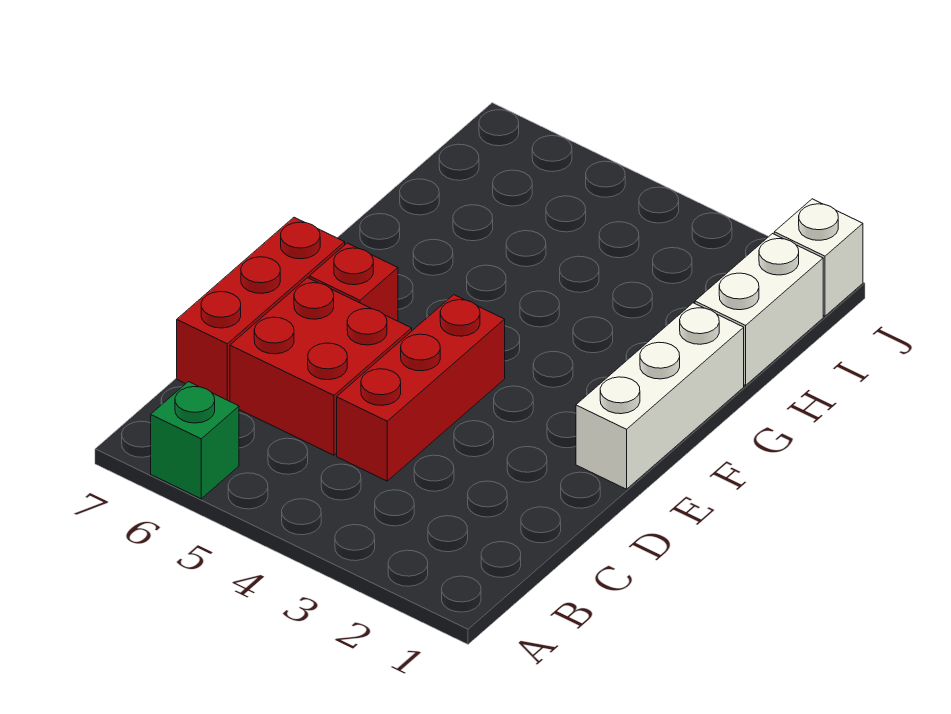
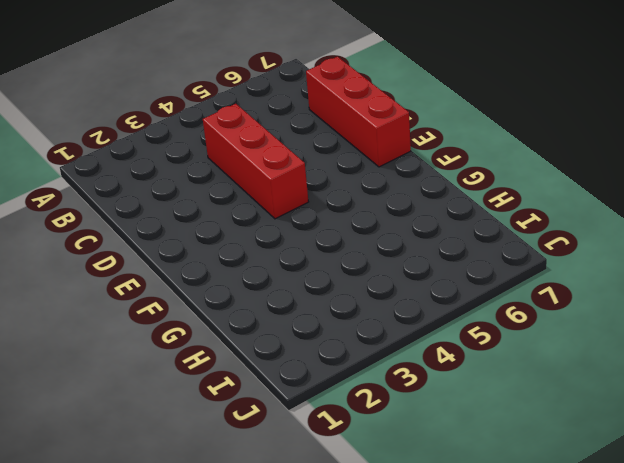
none -> green 1x1 brick [151,382,239,499]
none -> red 2x2 brick [230,278,412,455]

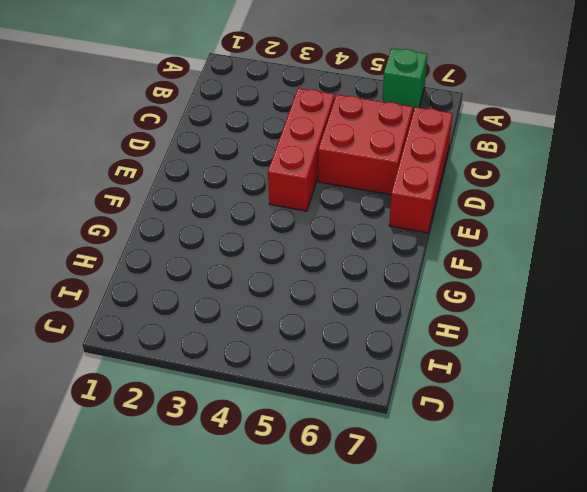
none -> white 1x3 brick [576,303,744,489]
none -> red 1x1 brick [309,243,398,321]

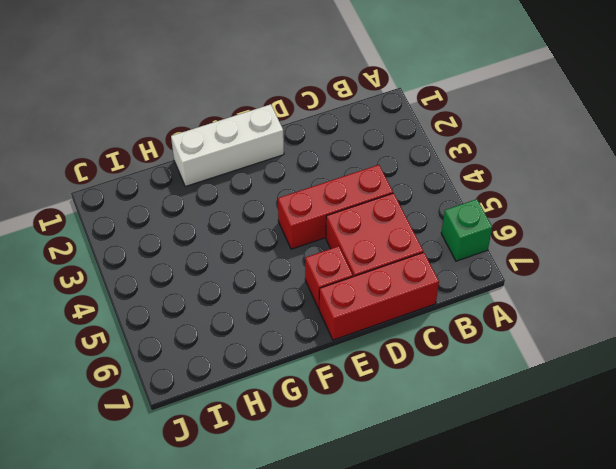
none -> white 1x2 brick [695,234,823,385]
none -> white 1x1 brick [774,199,863,316]

